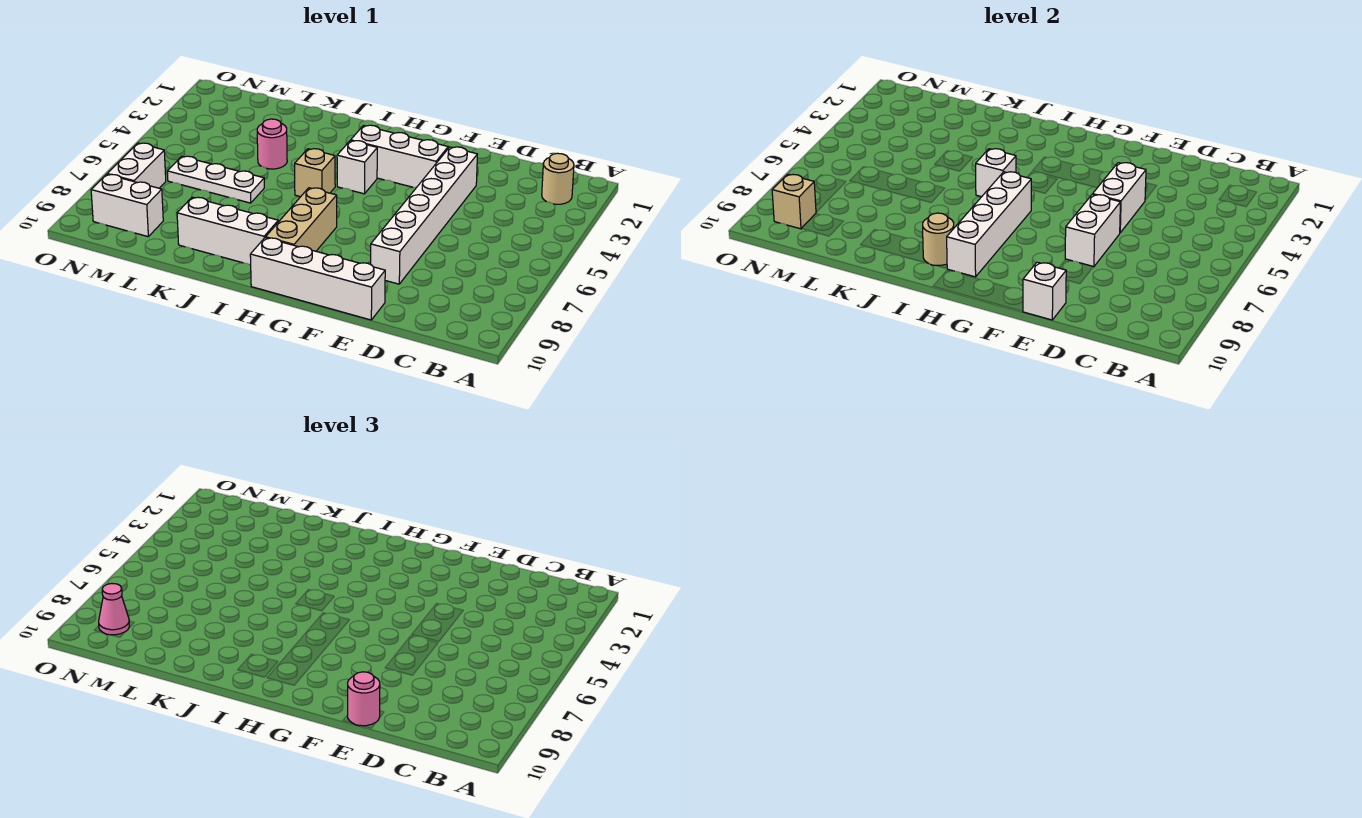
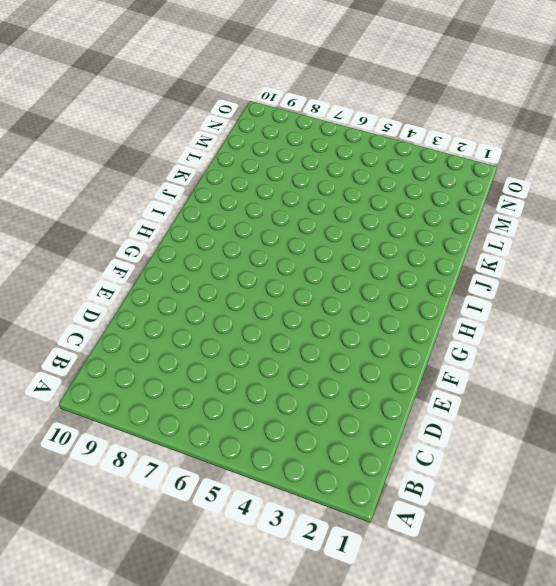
none -> tan 1x1 round brick [542,153,574,204]
none -> white 1x6 brick [371,147,477,284]
none -> white 1x4 brick [250,238,385,320]

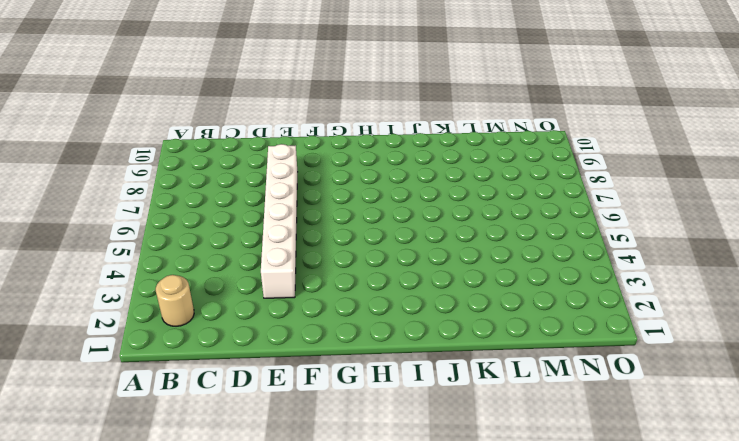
none -> white 1x4 brick [250,238,385,320]
none -> white 1x3 brick [351,125,448,188]
none -> white 1x1 brick [337,141,377,194]

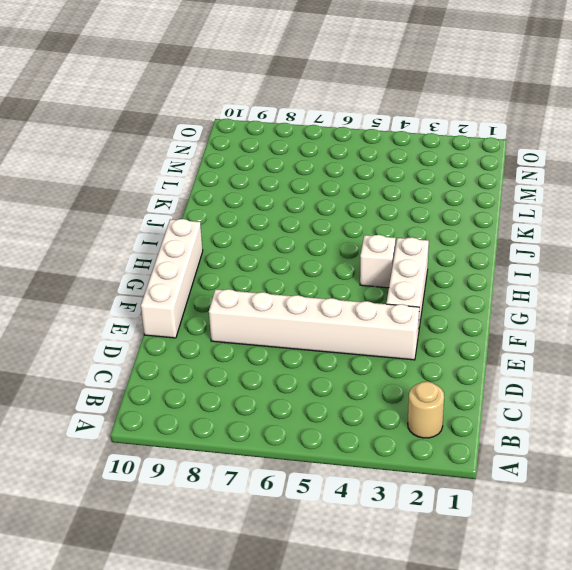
none -> tan 1x3 brick [266,188,337,251]
none -> tan 1x1 brick [295,149,335,197]
none -> white 1x3 brick [177,197,278,265]

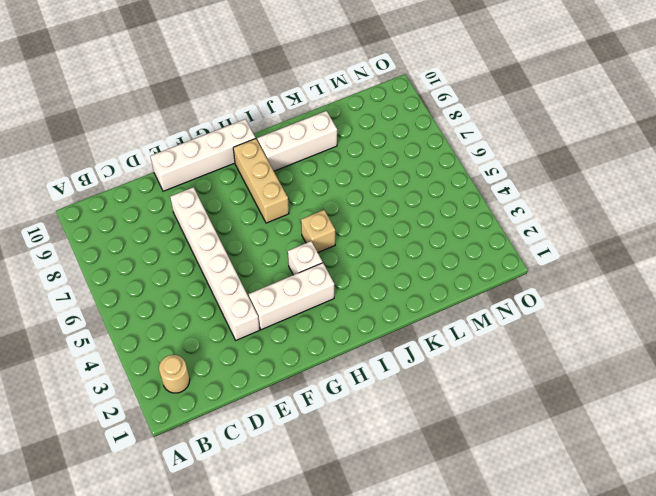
none -> pink 1x1 round brick [257,119,287,169]
none -> white 1x3 plate [167,156,264,203]
none -> white 1x2 brick [91,174,163,237]

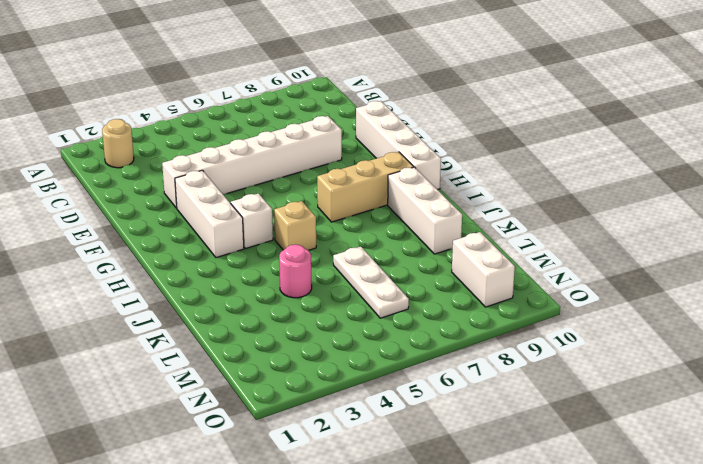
none -> white 1x2 brick [107,143,166,188]
none -> white 1x2 brick [1093,163,1146,233]
none -> white 1x2 brick [1065,194,1120,267]

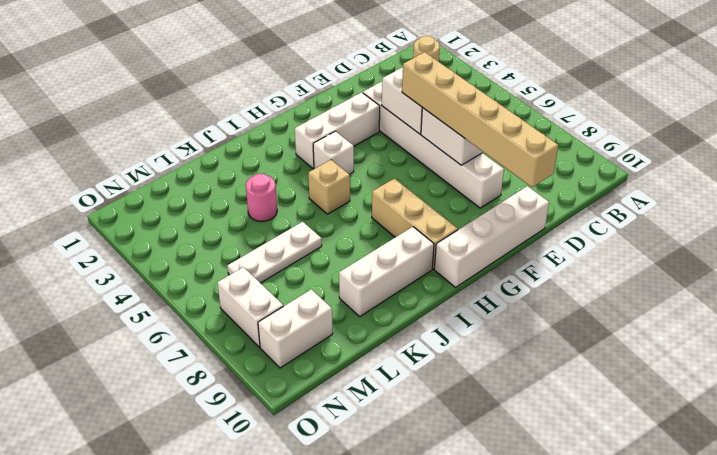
tan 1x6 brick [402,52,558,187] -> pink 1x1 round brick [348,672,380,726]
none -> white 1x1 brick [1023,262,1066,320]
none -> white 1x4 brick [947,172,1031,277]
none -> white 1x1 brick [976,149,1016,197]

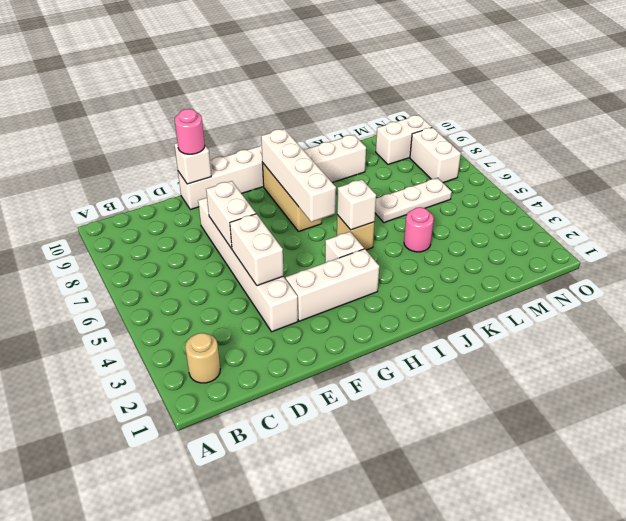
none -> tan 1x1 round brick [923,213,954,265]
none -> tan 1x1 brick [772,174,816,229]
none -> pink 1x1 cone [99,584,129,635]

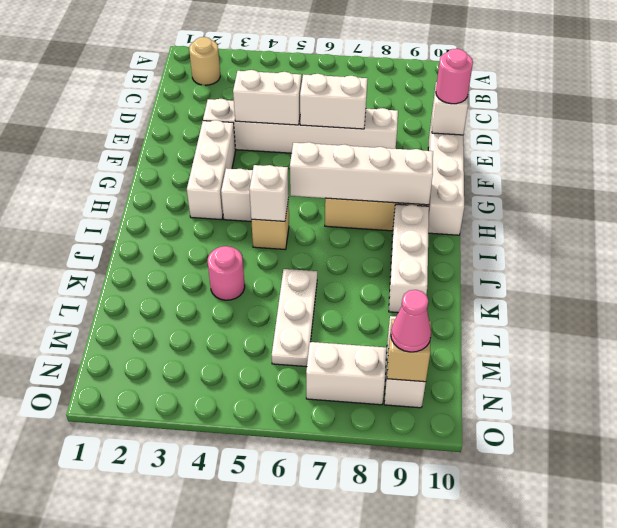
none -> tan 1x1 round brick [923,213,954,265]

